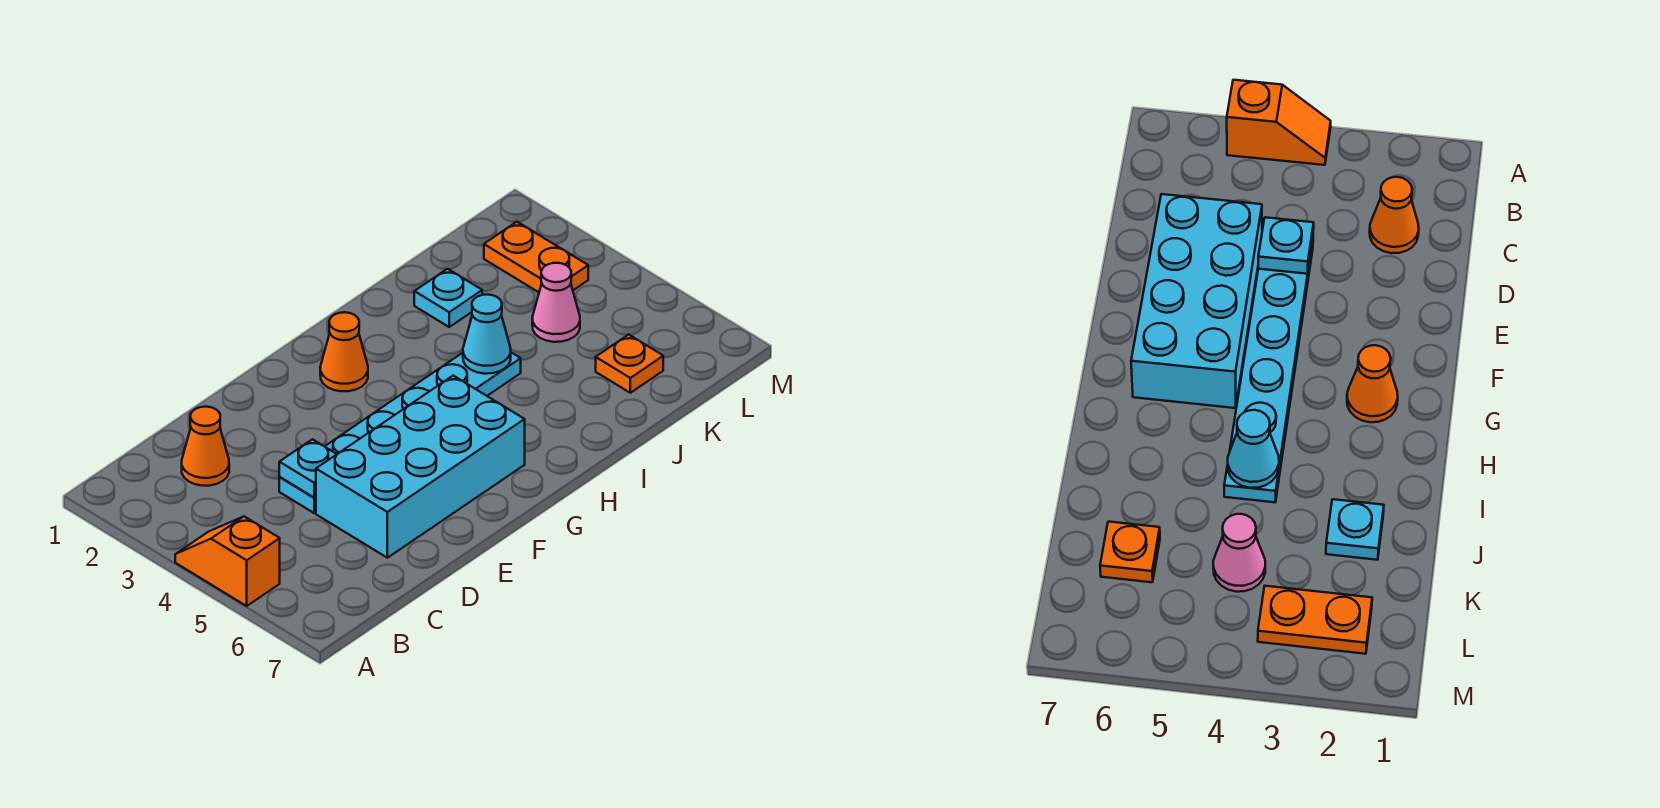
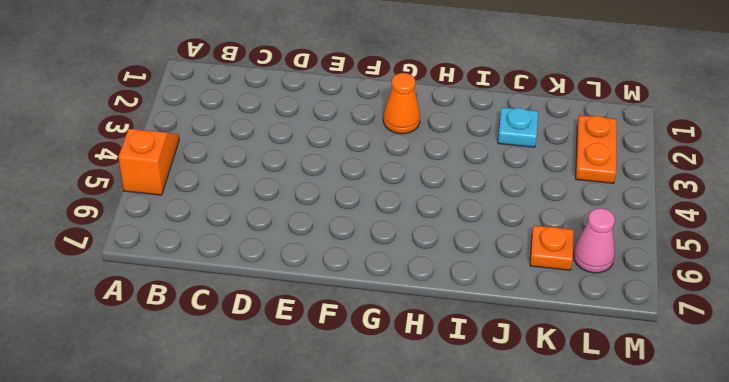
pink 1x1 cone [573,208,615,273] -> pink 1x1 cone moved to [532,263,580,342]
none -> orange 1x1 cone [182,407,229,486]
none -> cyan 1x6 plate [279,352,521,513]

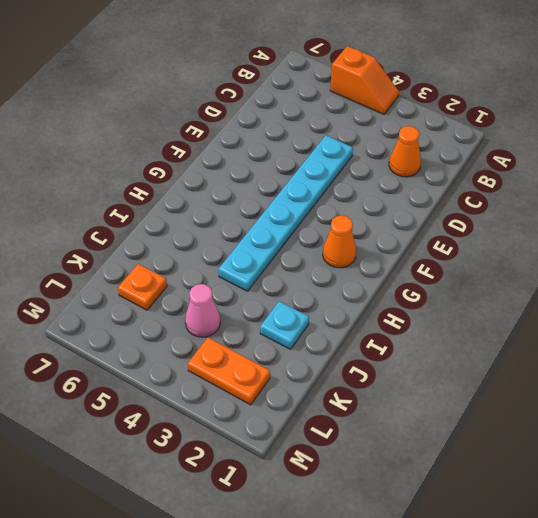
none -> cyan 2x4 brick [316,376,525,558]
none -> cyan 1x1 plate [279,439,337,497]

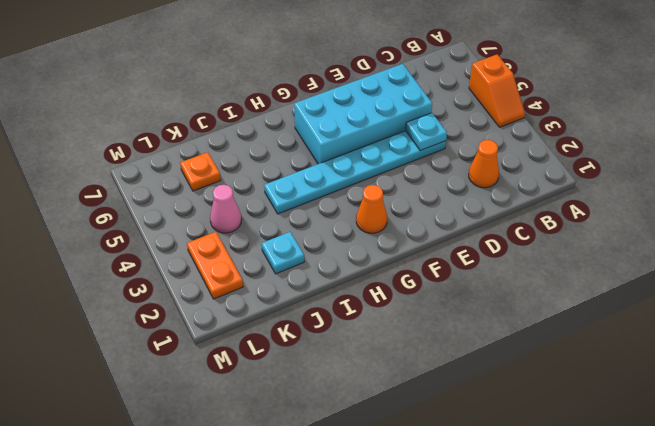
none -> cyan 1x1 cone [463,294,511,374]

